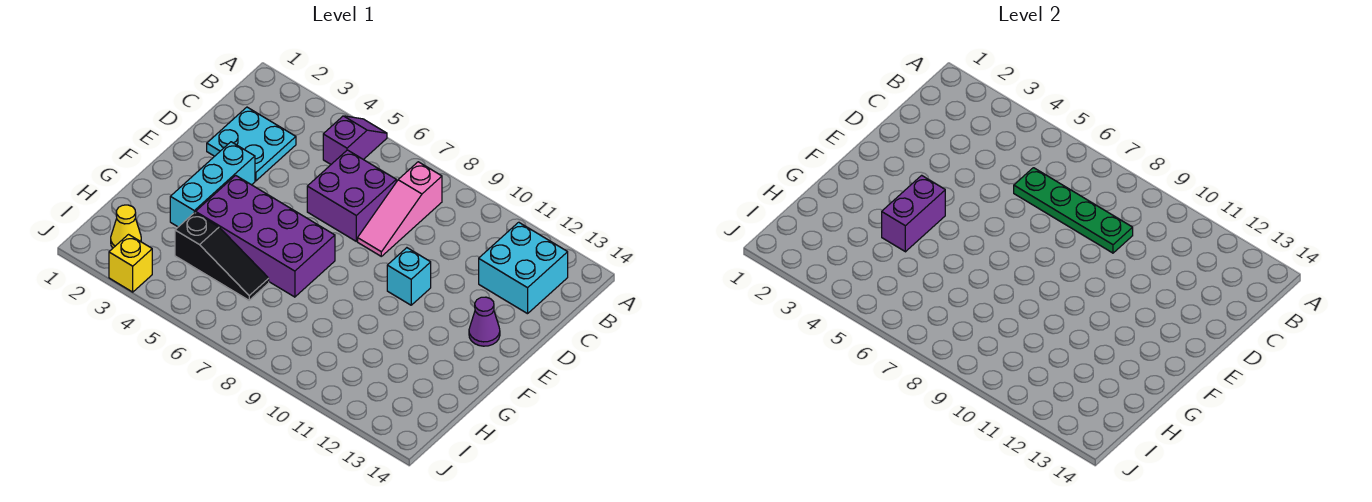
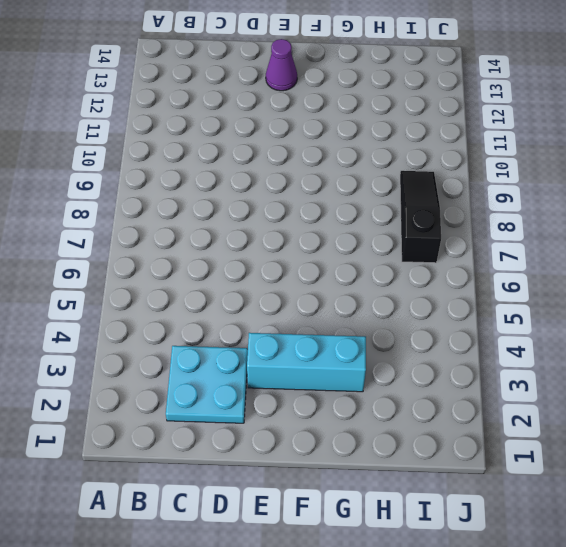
black 1x3 slope [400,171,441,263] -> black 1x3 slope moved to [175,212,269,300]
none -> purple 1x2 slope [323,116,387,164]
none -> pink 1x3 slope [358,162,442,256]
none -> cyan 2x2 brick [479,222,568,314]

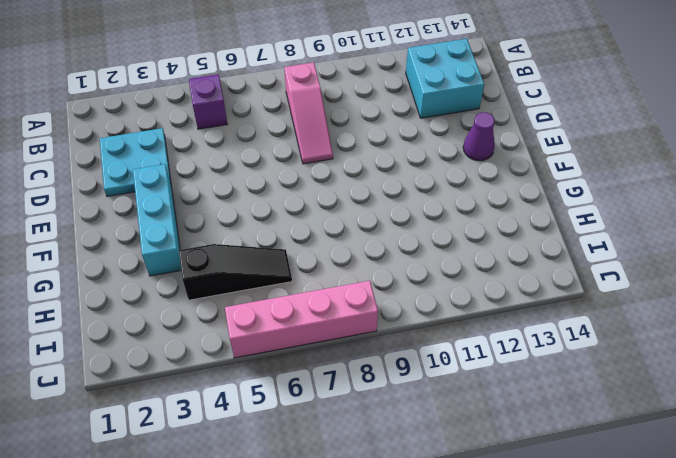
pink 1x4 brick [225,281,378,358] -> none
none -> purple 2x2 brick [307,150,396,241]
none -> cyan 1x1 brick [387,248,431,305]
none -> purple 2x4 brick [196,175,335,297]

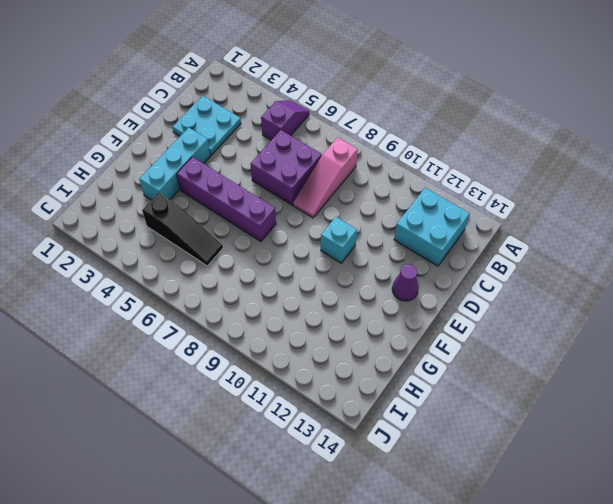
purple 1x4 brick [177,157,276,241] -> purple 2x4 brick [196,175,335,297]
none -> yellow 1x1 cone [111,205,141,248]
none -> yellow 1x1 brick [109,235,152,292]
none -> green 1x4 plate [1014,168,1133,253]

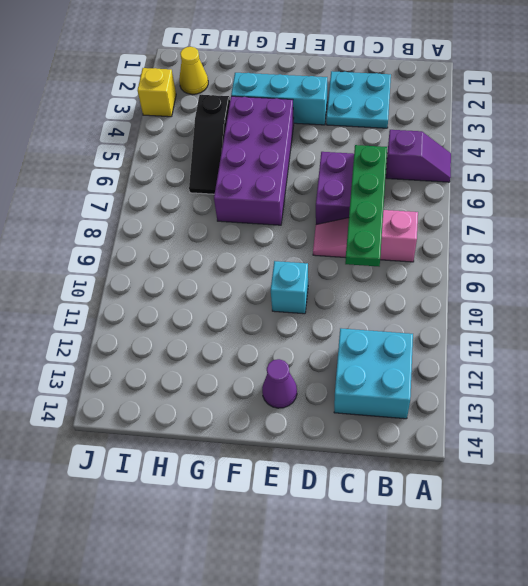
none -> purple 1x2 brick [882,175,945,252]

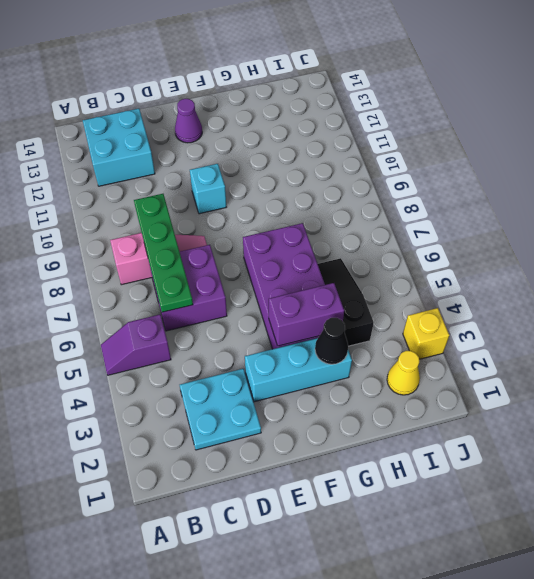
black 1x1 cone [315,318,348,364] -> none

